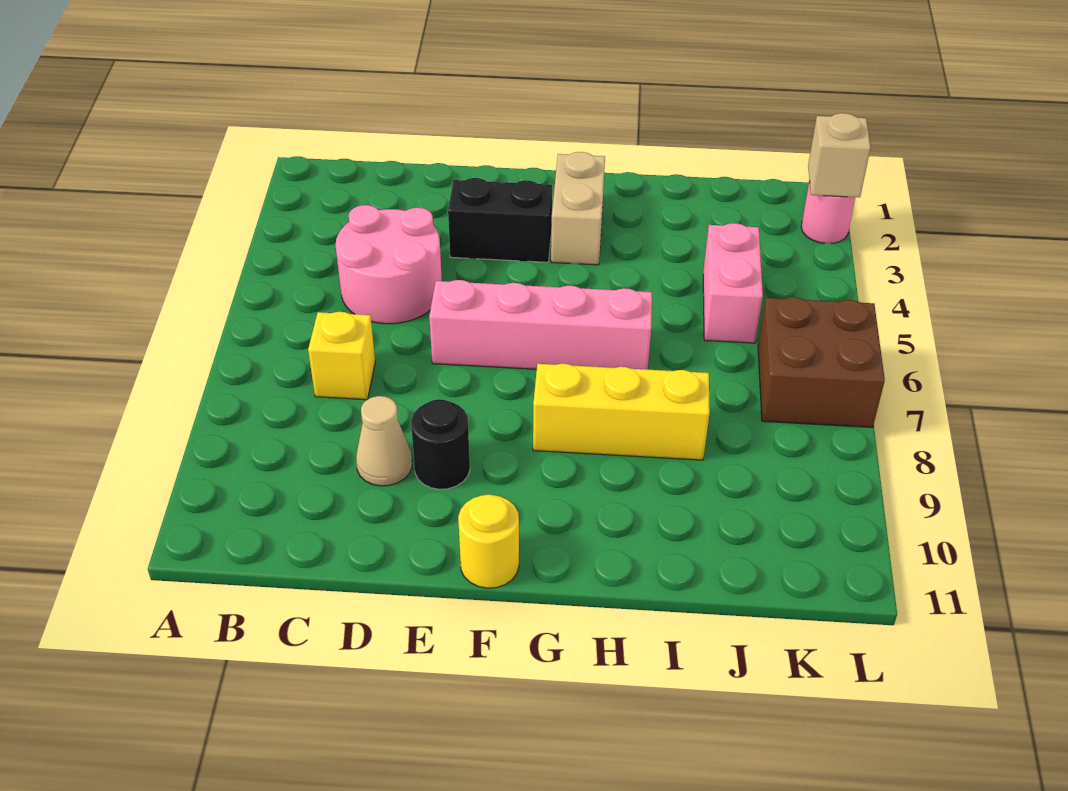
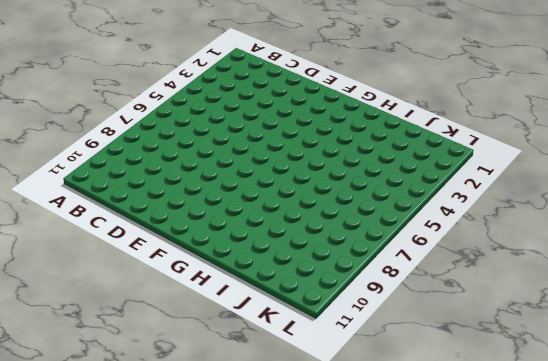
none -> pink 2x2 round brick [335,205,442,324]
none -> yellow 1x1 brick [308,312,375,400]
none -> tan 1x1 cone [356,396,412,486]

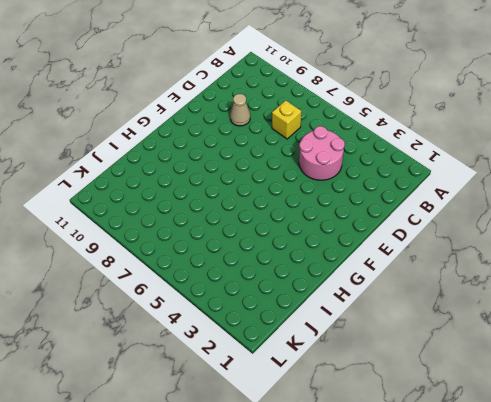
none -> black 1x2 brick [448,178,552,262]
none -> pink 1x4 brick [429,280,652,370]
none -> black 1x1 round brick [411,399,470,489]

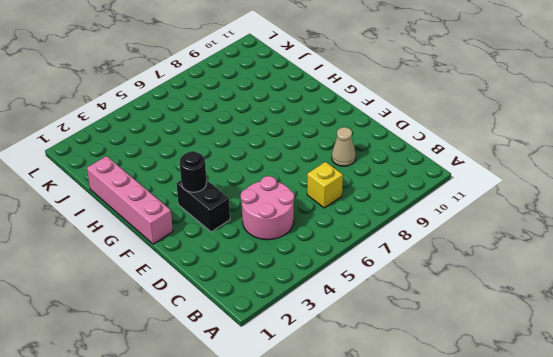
pink 1x4 brick [87,156,173,244] -> pink 1x4 brick moved to [429,280,652,370]
black 1x1 round brick [180,151,207,192] -> black 1x1 round brick moved to [411,399,470,489]
none -> yellow 1x1 round brick [458,495,519,588]
none -> tan 1x2 brick [551,152,605,265]
none -> yellow 1x3 brick [533,364,710,460]

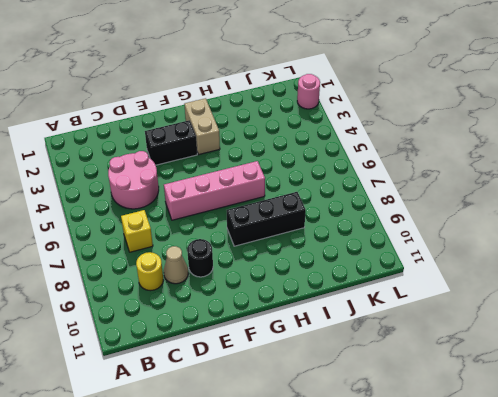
yellow 1x1 round brick [136,252,163,291] -> yellow 1x1 round brick moved to [458,495,519,588]
black 1x3 brick [227,192,306,246] -> yellow 1x3 brick [533,364,710,460]
none -> pink 1x2 brick [703,223,763,343]
none -> brown 2x2 brick [758,297,885,427]
none -> tan 1x1 brick [808,113,871,197]

